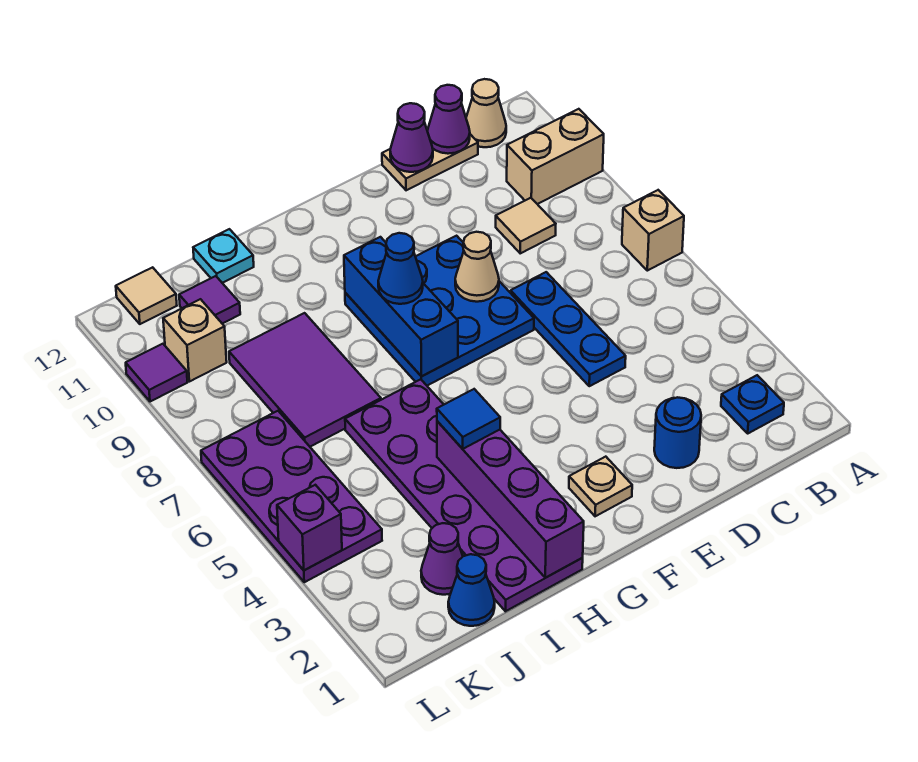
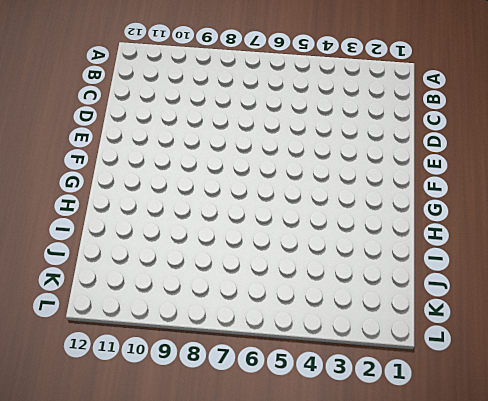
none -> tan 1x1 brick [622,190,684,271]
none -> tan 1x2 brick [507,109,604,204]
none -> blue 1x1 plate [721,375,784,433]

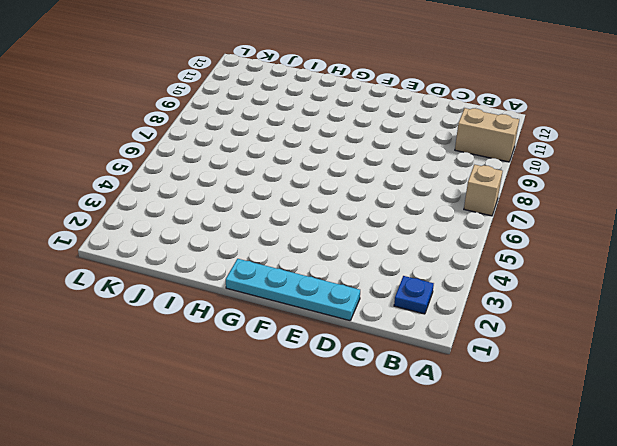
cyan 1x4 plate [226,259,360,321] -> none
none -> tan 1x1 cone [466,79,506,147]
none -> tan 1x1 tile [496,198,556,253]
none -> tan 1x2 plate [382,134,478,190]

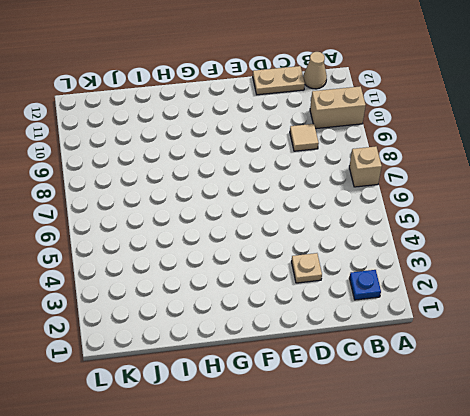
tan 1x1 plate [291,253,322,283] -> tan 1x1 plate moved to [569,457,632,516]
none -> blue 1x1 round brick [654,397,701,468]
none -> blue 1x3 plate [511,272,626,386]
none -> blue 3x3 plate [345,236,534,386]

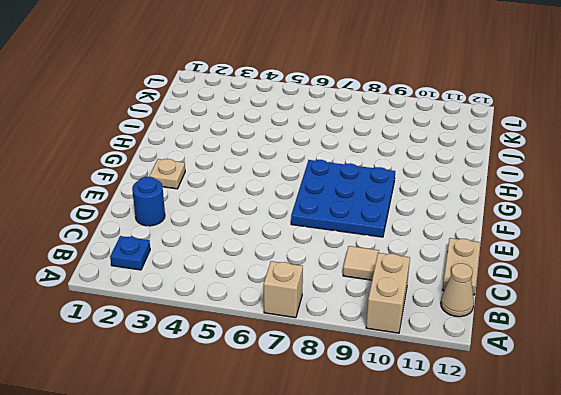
none -> blue 1x3 plate [511,272,626,386]
none -> purple 2x6 plate [345,379,583,611]
none -> purple 2x3 tile [229,313,381,447]

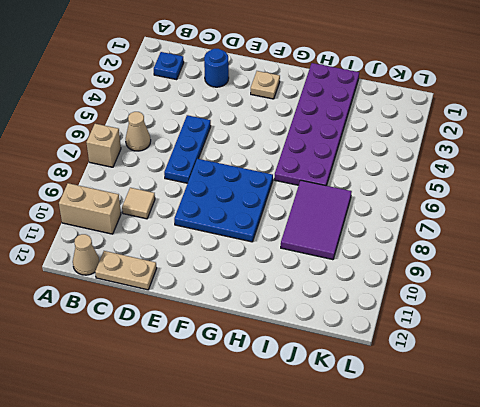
tan 1x1 cone [126,112,151,151] -> tan 1x1 cone moved to [455,232,499,302]
none -> cyan 1x1 plate [193,229,254,283]
none -> blue 1x1 cone [448,554,495,626]
none -> purple 1x1 cone [421,523,463,595]

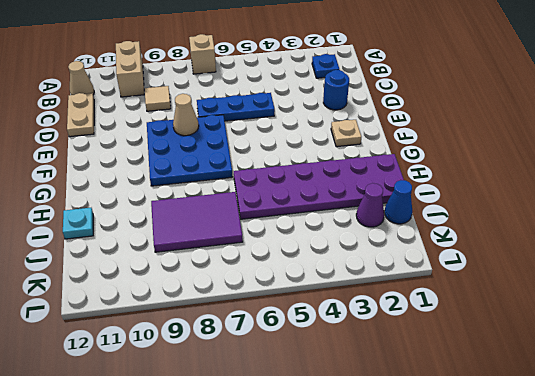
none -> purple 1x1 tile [179,276,240,324]
none -> purple 2x4 plate [201,411,382,582]
none -> tan 1x1 brick [163,299,227,382]

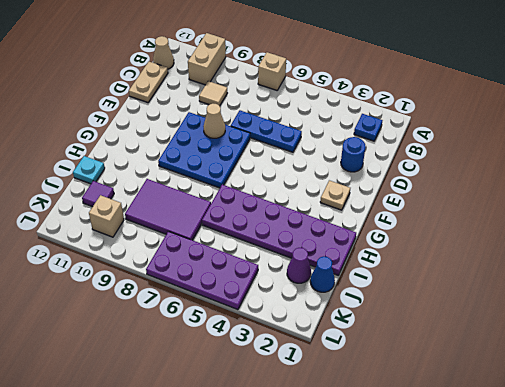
none -> tan 1x1 tile [116,267,177,324]
none -> purple 1x1 tile [126,344,187,402]
none -> purple 1x1 cone [427,85,470,154]

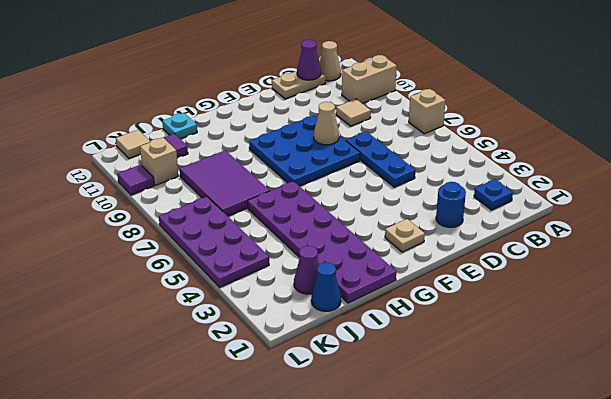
none -> purple 1x1 cone [390,103,433,172]
none -> blue 1x3 brick [344,237,458,376]
none -> purple 1x4 brick [437,421,584,578]

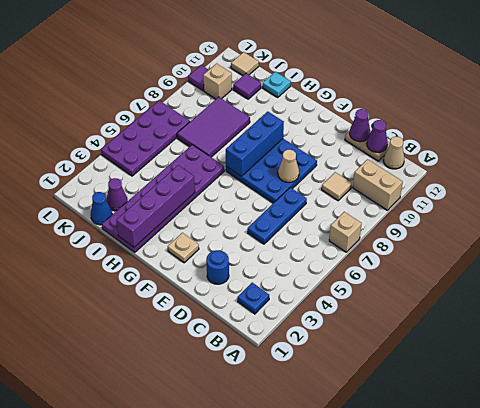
none -> purple 1x1 brick [277,485,342,570]
none -> blue 1x1 cone [378,233,423,304]
none -> blue 1x1 tile [437,389,500,449]

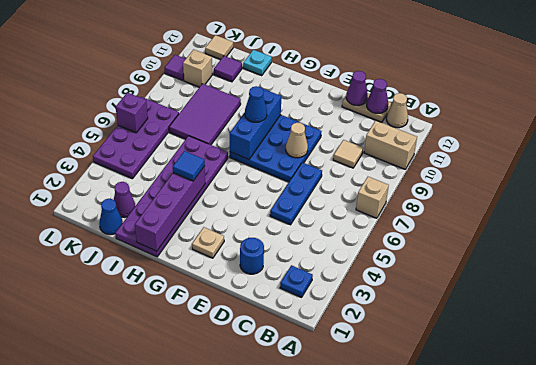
purple 1x1 brick [116,92,148,133] -> purple 1x1 brick moved to [277,485,342,570]

